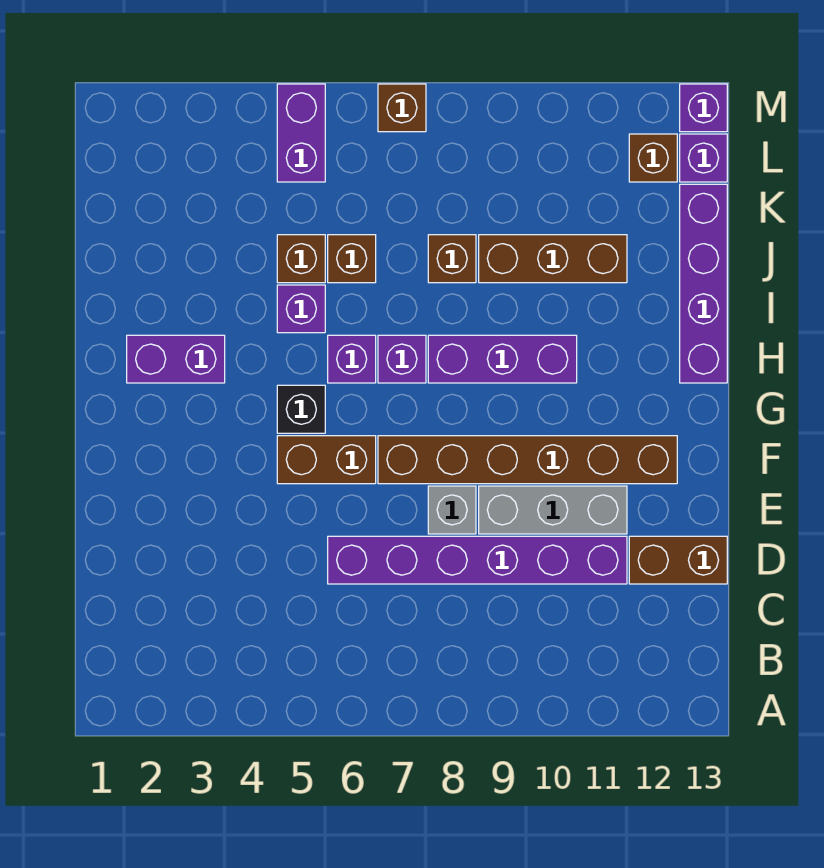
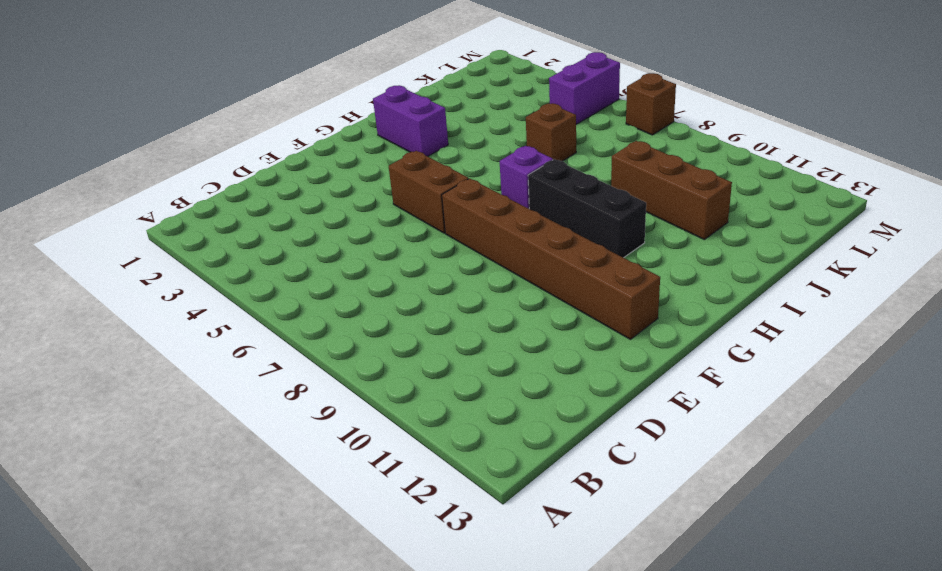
black 1x3 brick [528,159,646,258] -> purple 1x3 brick [428,335,577,383]
none -> purple 1x6 brick [328,536,627,584]
none -> brown 1x2 brick [629,536,727,584]
none -> grey 1x1 brick [428,486,476,534]

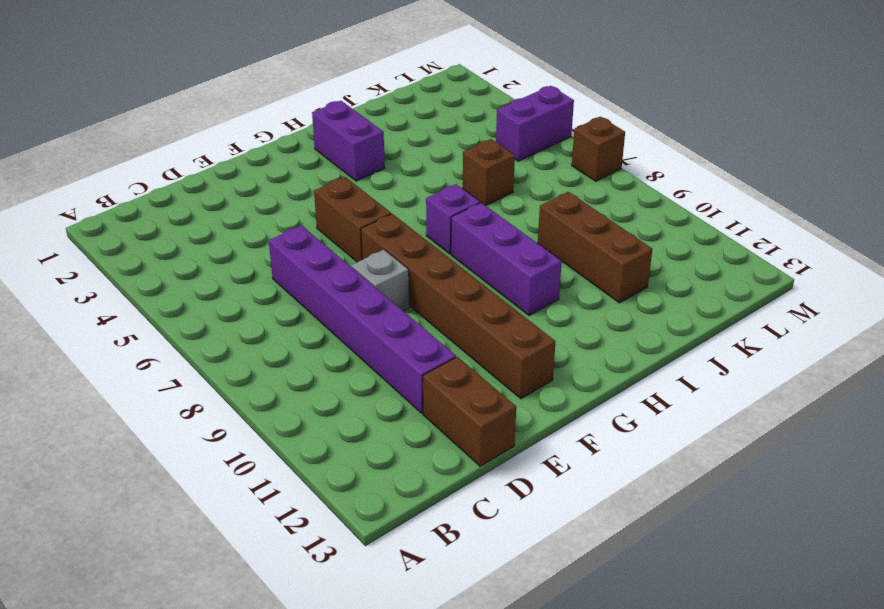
none -> grey 1x3 brick [479,486,627,534]
none -> black 1x1 brick [277,385,325,433]
none -> purple 1x1 brick [328,335,376,383]

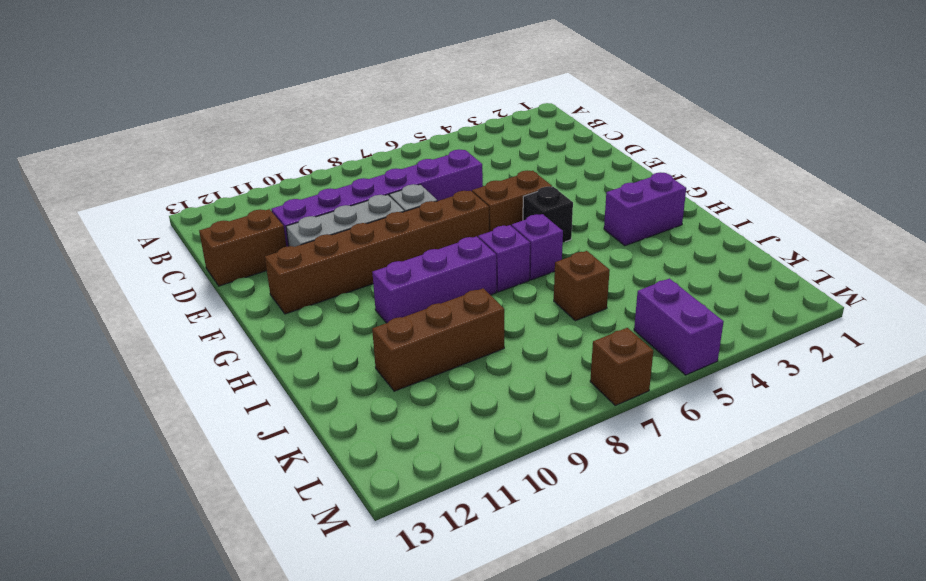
none -> purple 1x4 brick [680,184,727,383]
none -> purple 1x1 brick [277,285,325,333]
none -> brown 1x1 brick [277,235,325,283]

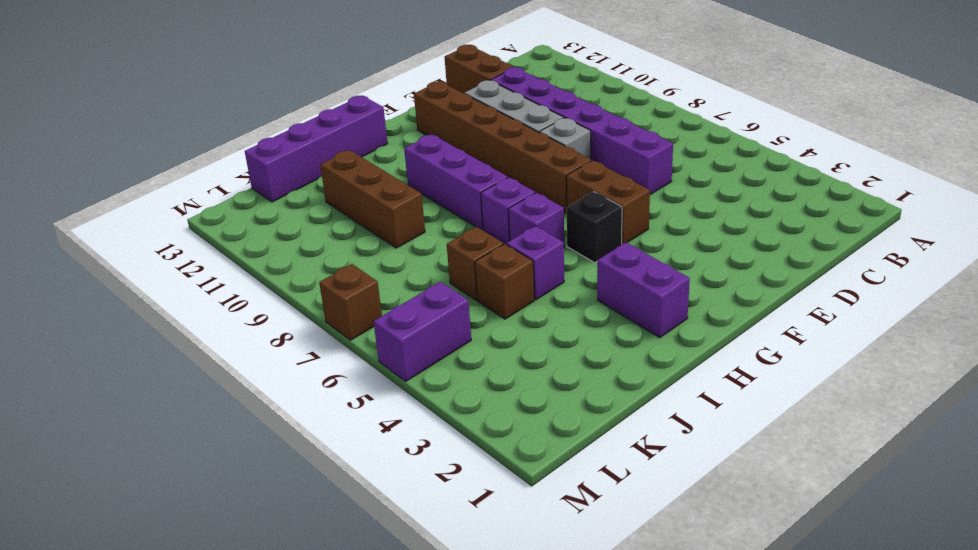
none -> brown 1x1 brick [428,235,476,283]
none -> brown 1x1 brick [629,134,677,182]
none -> purple 1x1 brick [680,134,727,182]

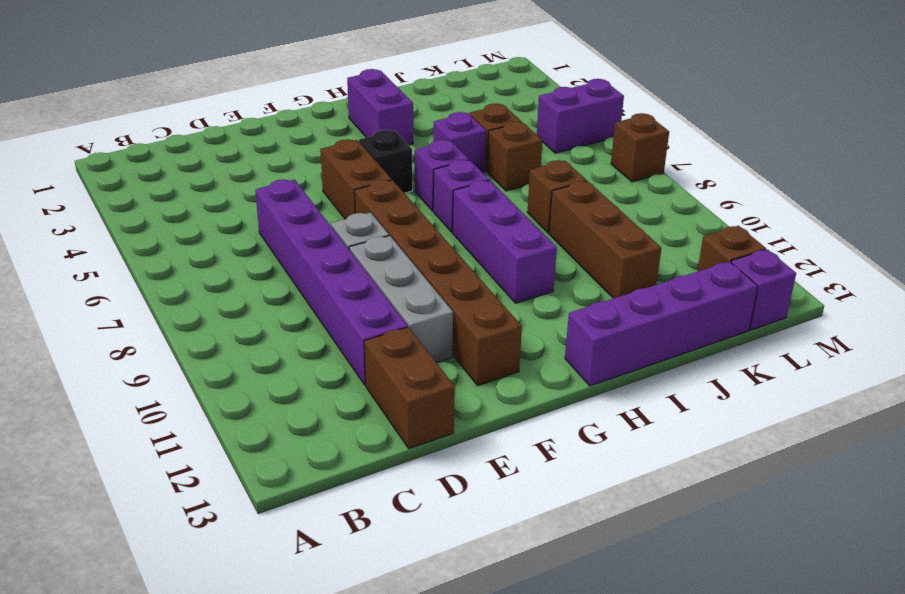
none -> purple 1x1 brick [680,84,727,132]

